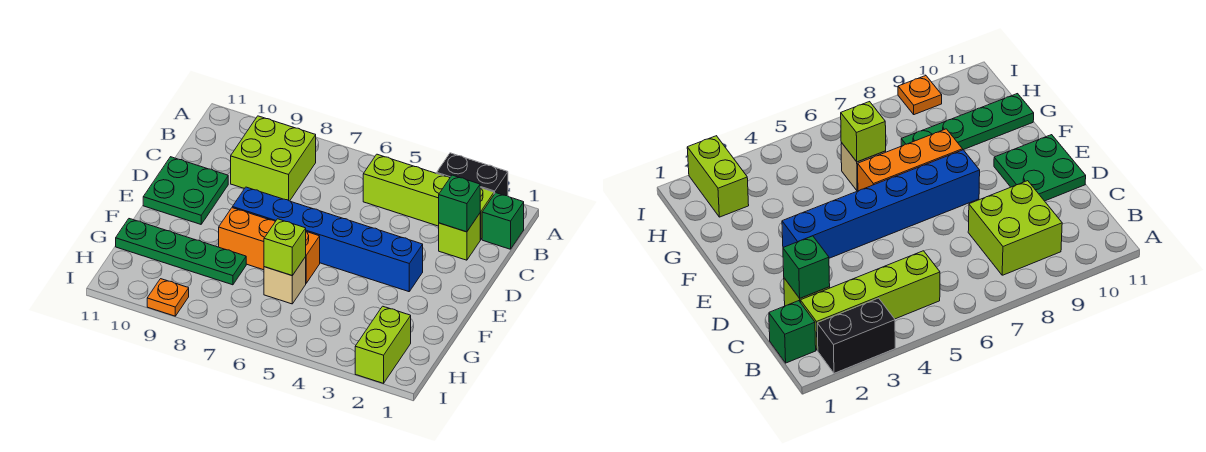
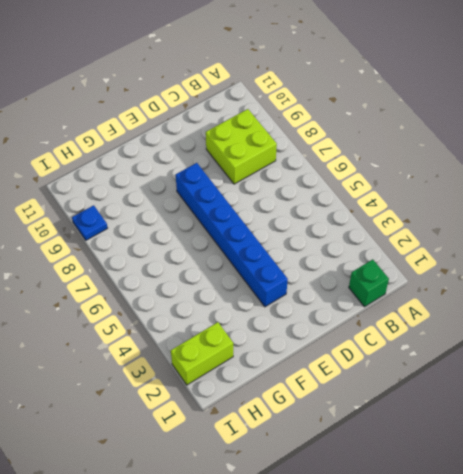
blue 1x1 plate [72,205,107,240] -> orange 1x1 plate [147,279,189,316]
none -> black 1x2 brick [437,153,508,196]
none -> lime 1x4 brick [363,154,494,240]
none -> lime 1x1 brick [439,213,480,260]

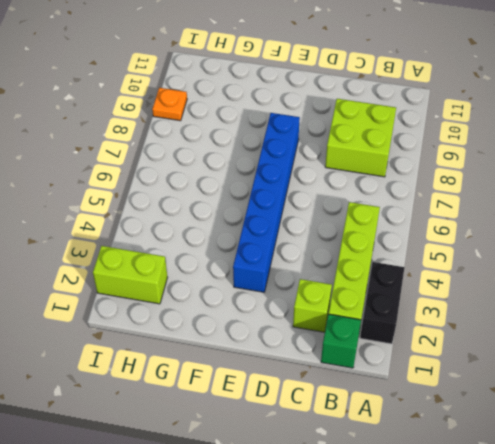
none -> green 2x2 plate [143,157,228,224]
none -> orange 1x3 brick [219,208,320,283]
none -> tan 1x1 brick [264,257,306,304]

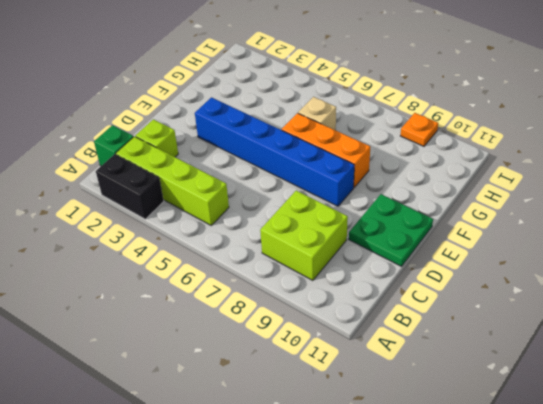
none -> green 1x4 plate [116,219,246,285]
none -> lime 1x2 brick [355,306,411,383]
none -> green 1x1 brick [439,175,480,232]

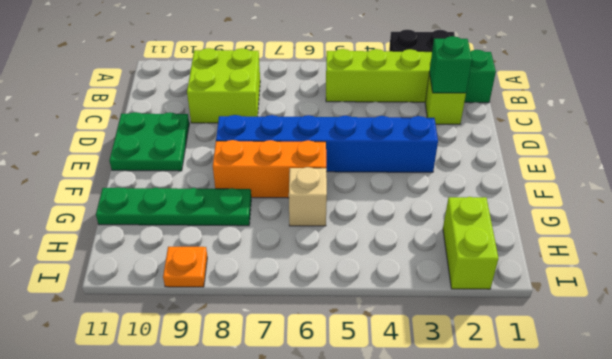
none -> lime 1x1 brick [264,219,306,275]

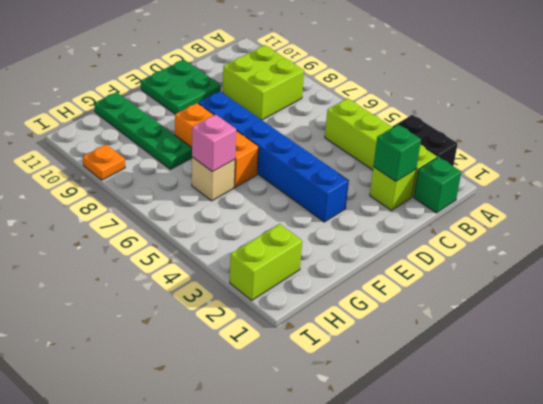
pink 1x1 brick [192,114,236,172] -> lime 1x1 brick [264,219,306,275]

